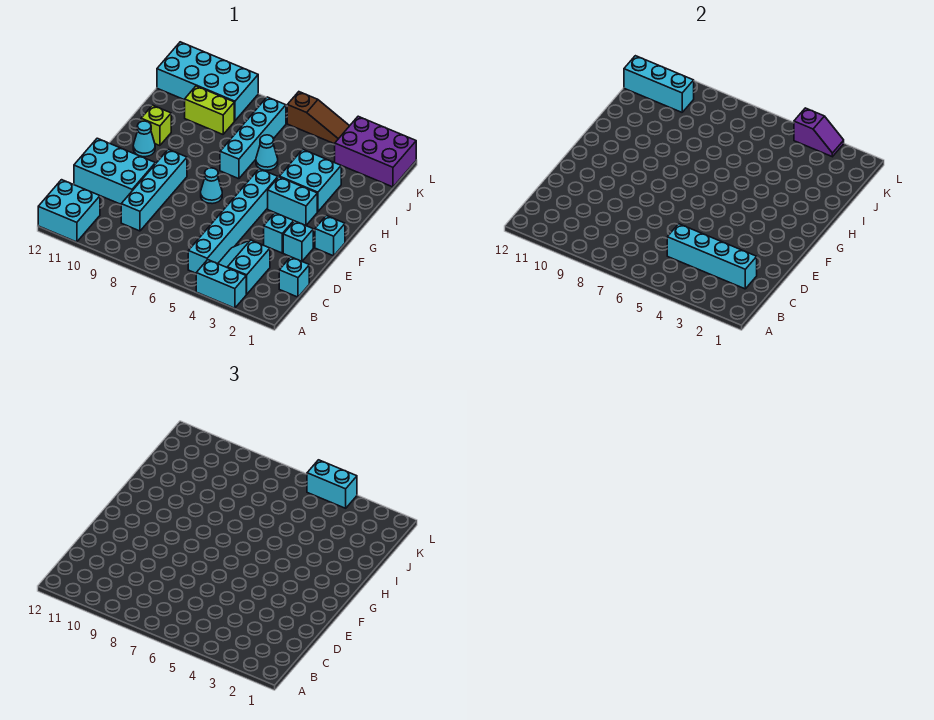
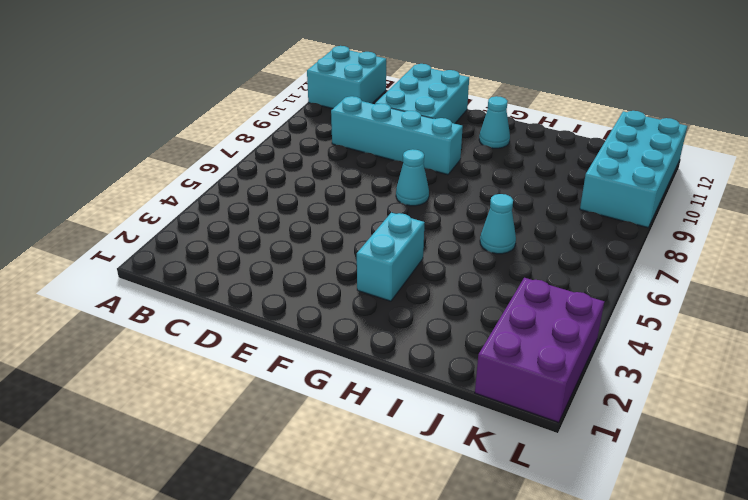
none -> cyan 1x2 brick [196,260,246,308]
none -> cyan 2x2 slope [218,240,270,294]
none -> cyan 1x6 brick [188,169,278,273]

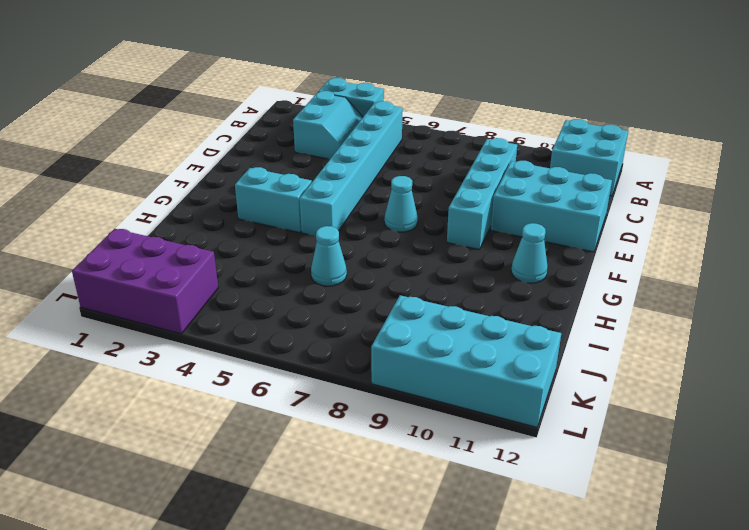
none -> cyan 1x1 brick [279,257,309,297]
none -> cyan 1x1 brick [283,221,313,261]
none -> cyan 1x1 brick [264,213,294,253]

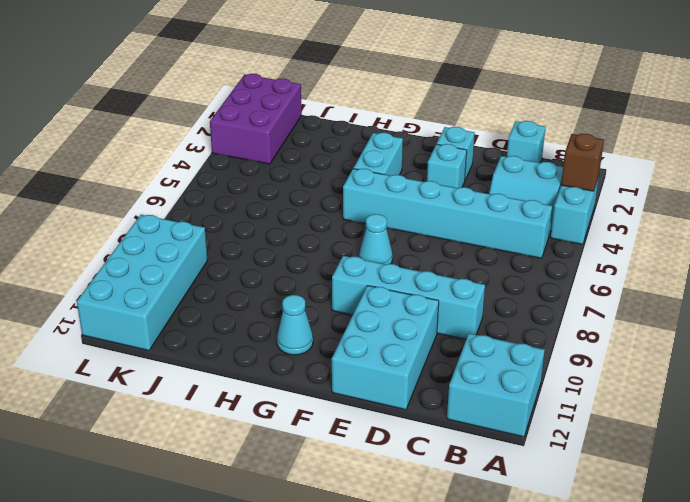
brown 1x1 brick [561,134,604,191] -> none
none -> cyan 1x1 brick [315,216,345,256]
none -> cyan 2x2 brick [279,149,341,212]
none -> cyan 1x4 brick [220,97,286,179]

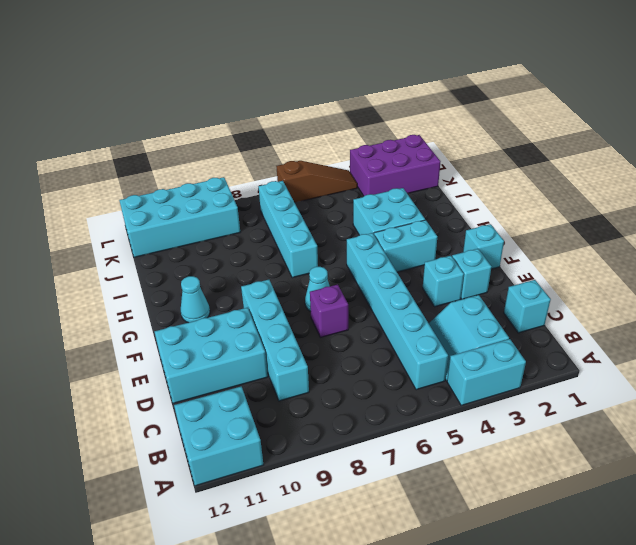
purple 1x1 brick [310,284,348,337] -> none
none -> lime 1x1 brick [141,105,171,146]
none -> cyan 1x1 cone [256,135,278,170]
none -> lime 1x2 brick [185,86,234,134]

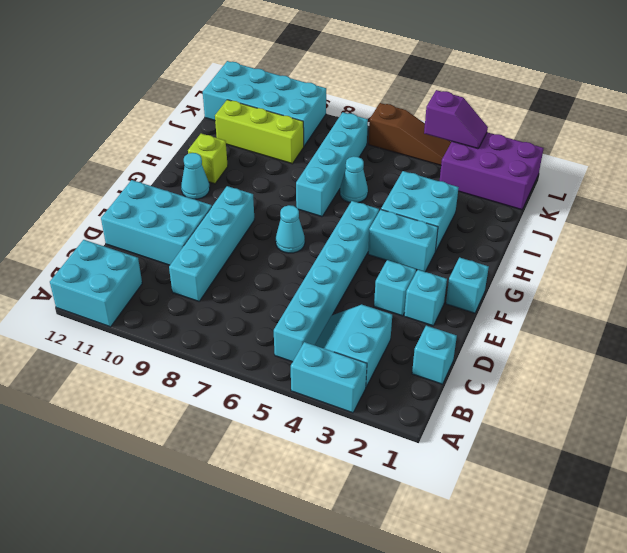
lime 1x3 brick [215,100,304,164] -> lime 1x2 brick [185,86,234,134]
none -> cyan 1x4 brick [667,224,757,289]
none -> cyan 1x3 brick [624,56,694,112]
none -> cyan 1x2 brick [307,460,357,508]

